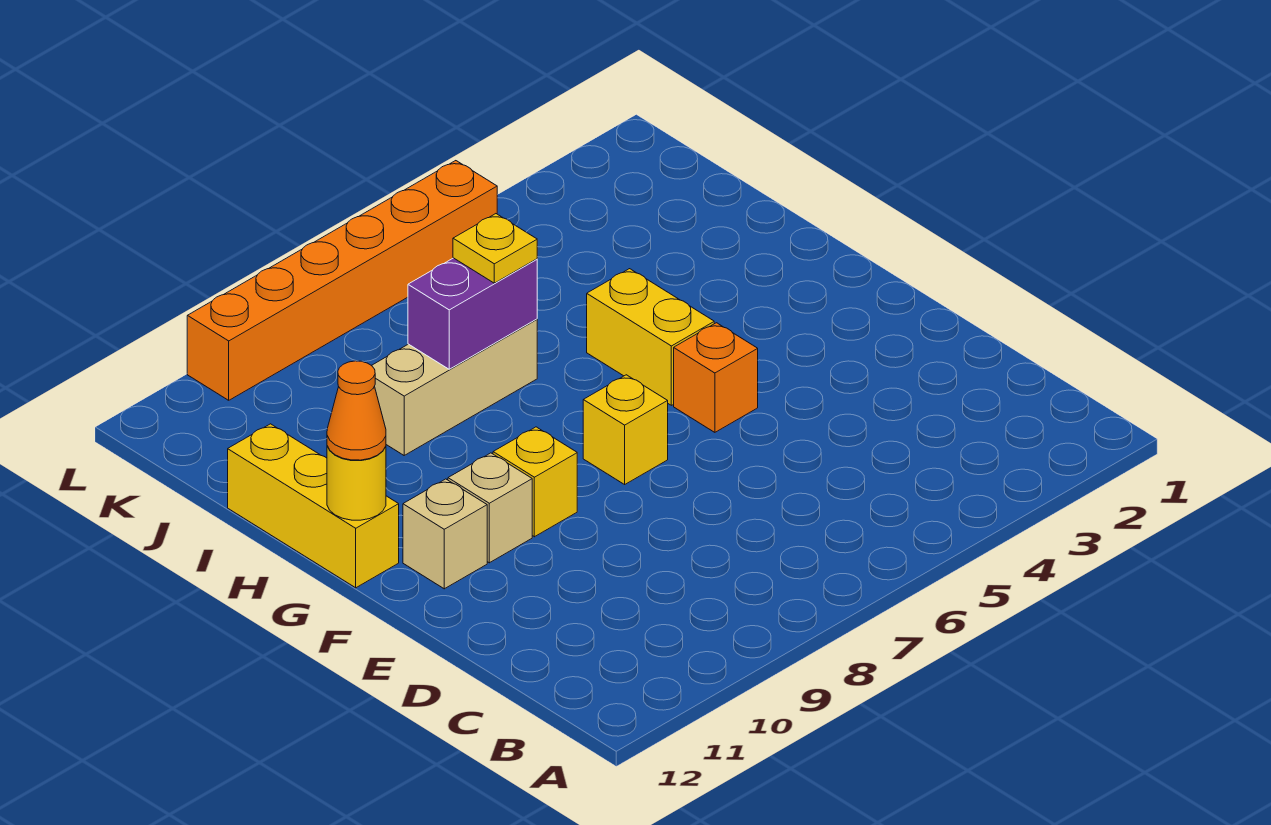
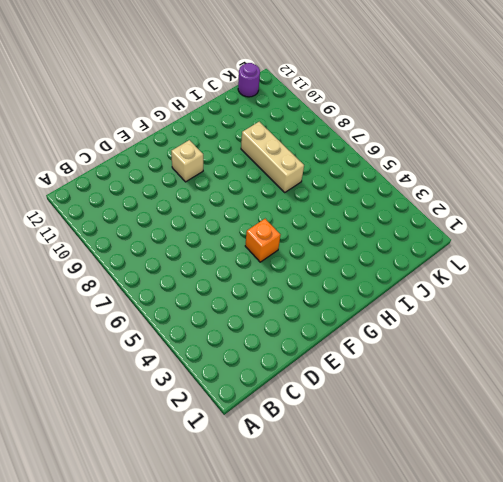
purple 1x1 round brick [238,63,260,97] -> none
none -> yellow 1x1 brick [583,375,668,484]
none -> yellow 1x1 brick [493,427,577,537]
none -> tan 1x1 brick [403,479,487,589]

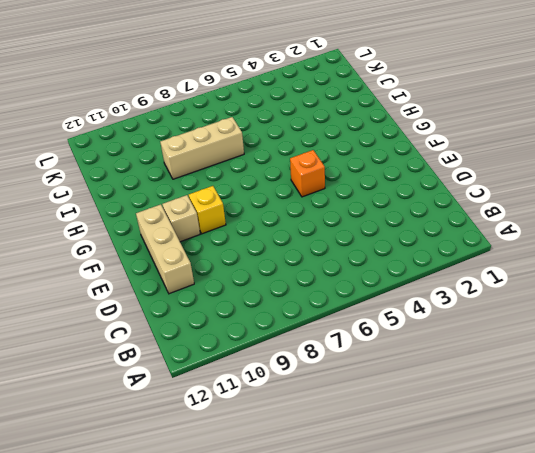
tan 1x3 brick [136,204,194,294] -> tan 1x1 brick [403,479,487,589]
none -> yellow 1x1 brick [583,375,668,484]
none -> yellow 1x2 brick [587,269,714,405]
none -> yellow 1x3 brick [228,424,399,588]

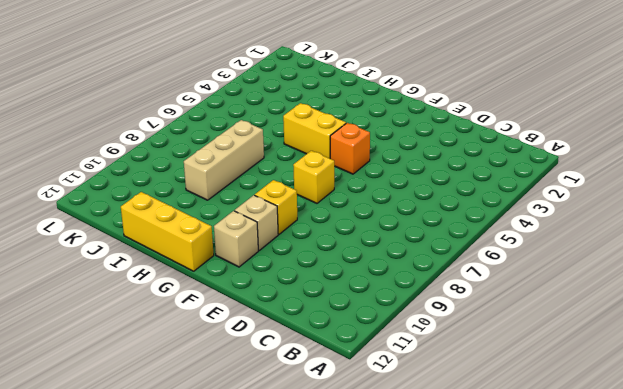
none -> orange 1x6 brick [187,161,497,400]
none -> yellow 1x1 round brick [327,446,386,520]
none -> purple 1x2 brick [408,258,537,369]

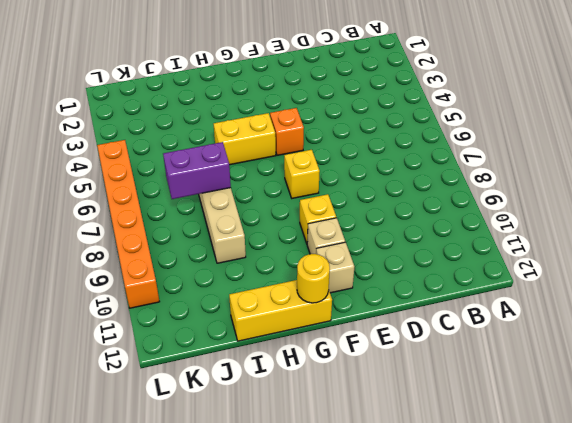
purple 1x2 brick [163,142,231,199] -> purple 1x2 brick turned to [408,258,537,369]
none -> orange 1x1 cone [327,361,386,460]
none -> yellow 1x1 plate [453,214,537,283]

